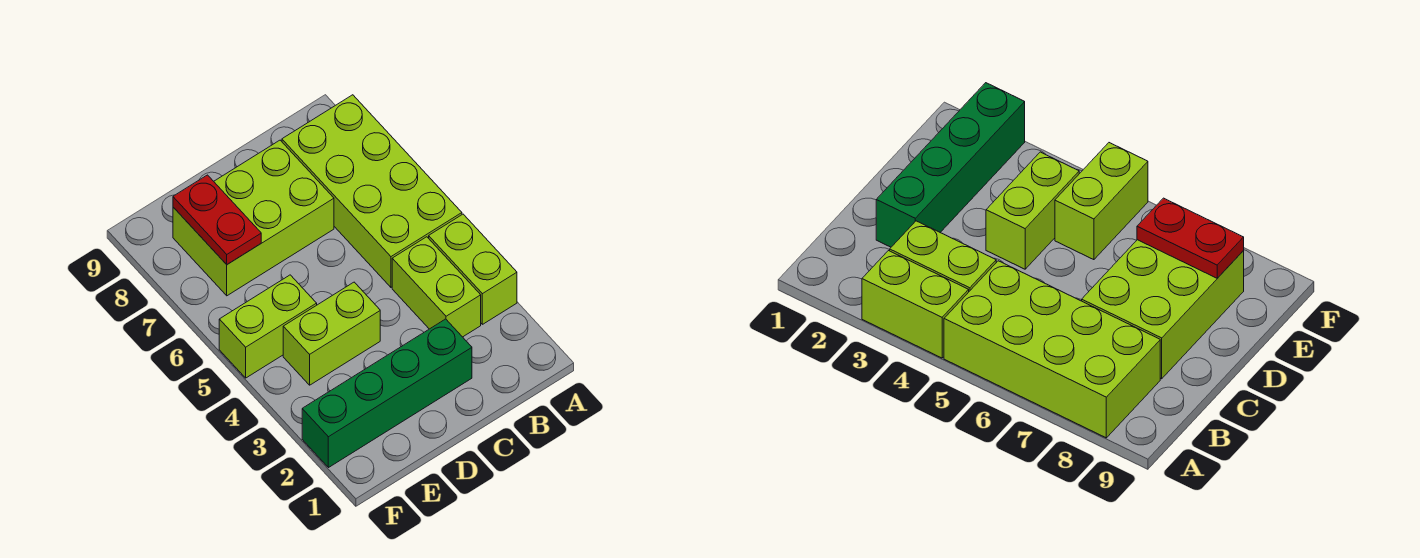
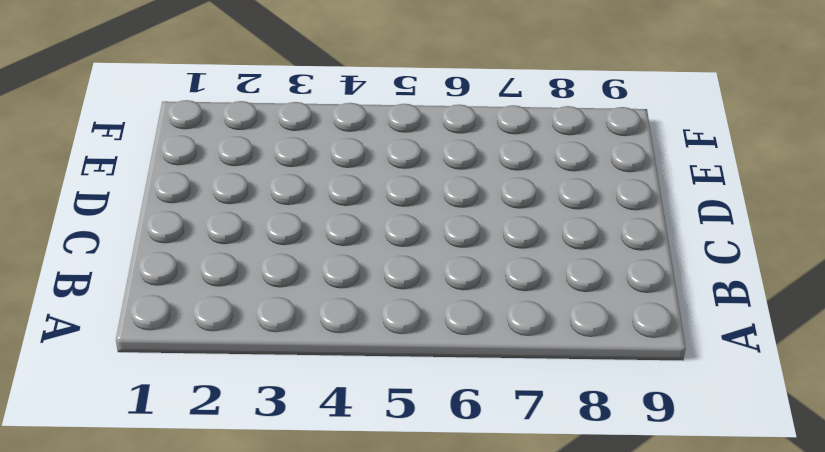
none -> lime 1x2 brick [429,214,517,324]
none -> lime 2x4 brick [282,95,462,287]

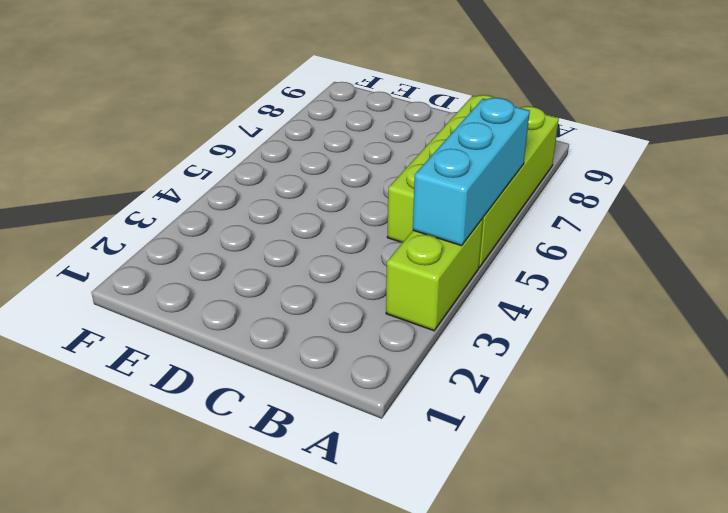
cyan 1x3 brick [413,98,530,246] -> none
none -> lime 1x2 brick [392,237,481,337]
none -> green 1x4 brick [302,319,472,468]

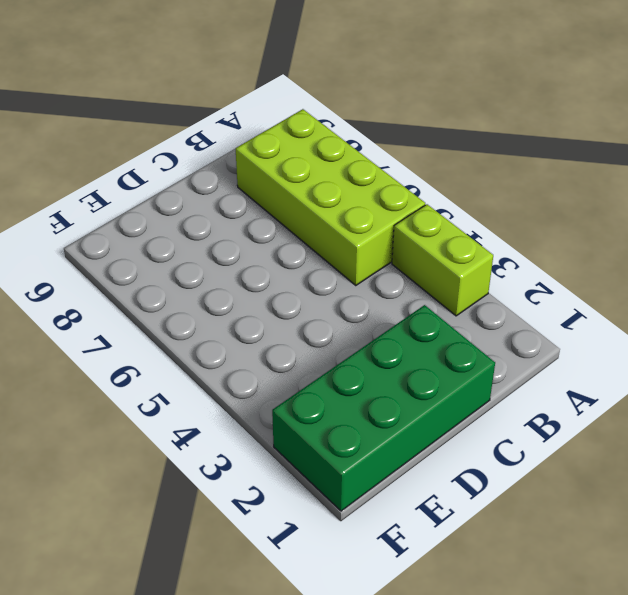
green 2x4 brick [272,305,495,511] -> green 1x4 brick [302,319,472,468]
none -> lime 1x2 brick [392,237,481,337]
none -> lime 2x3 brick [173,140,334,296]

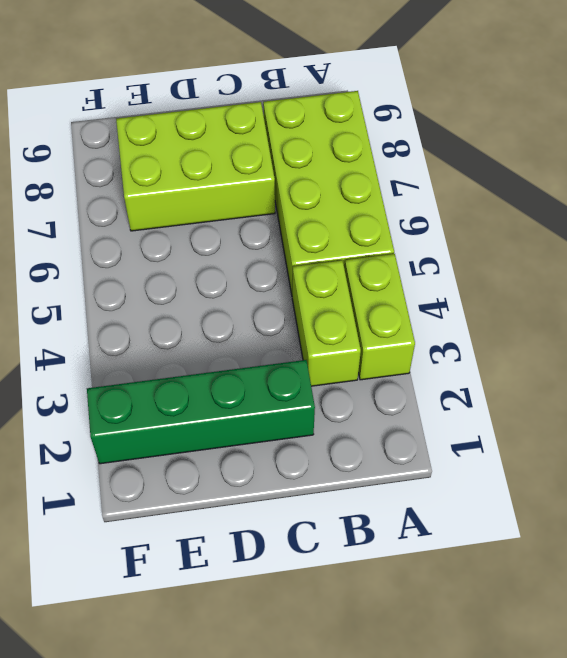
none -> lime 1x2 brick [283,282,380,385]
none -> lime 1x2 brick [219,275,317,378]

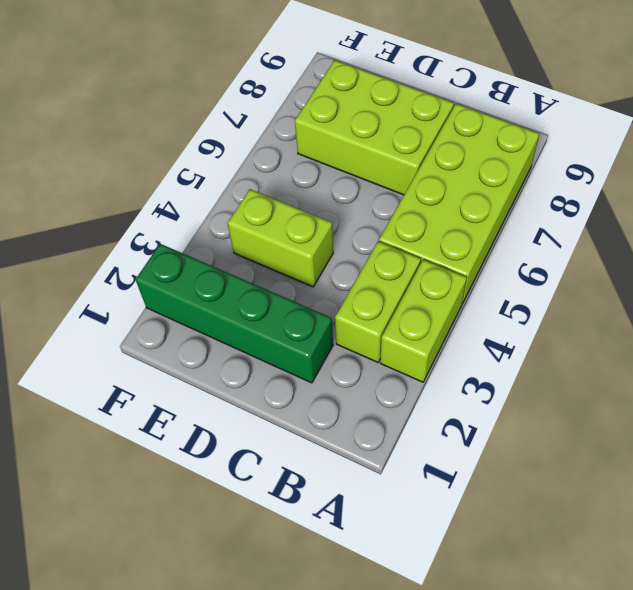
none -> lime 1x2 brick [219,275,317,378]
none -> red 1x2 plate [173,175,261,264]

